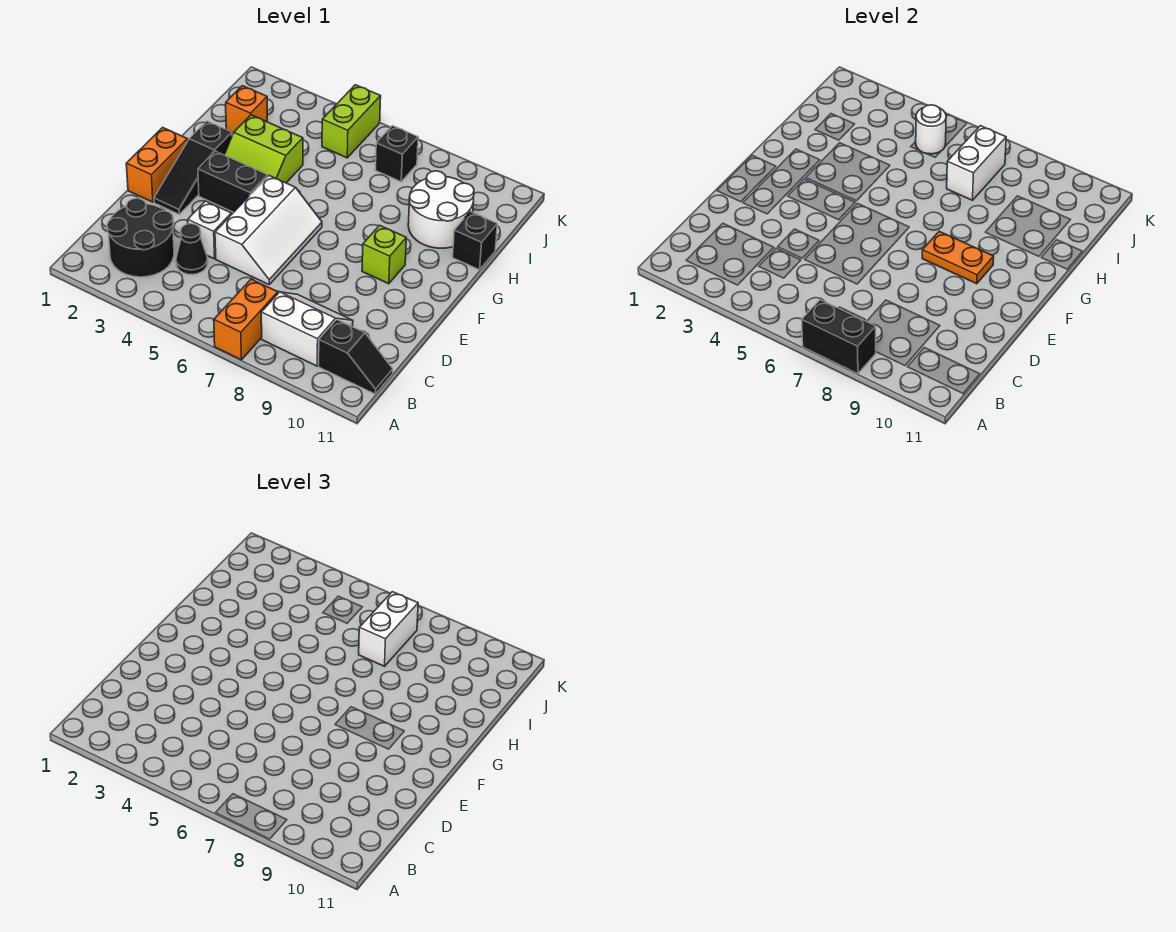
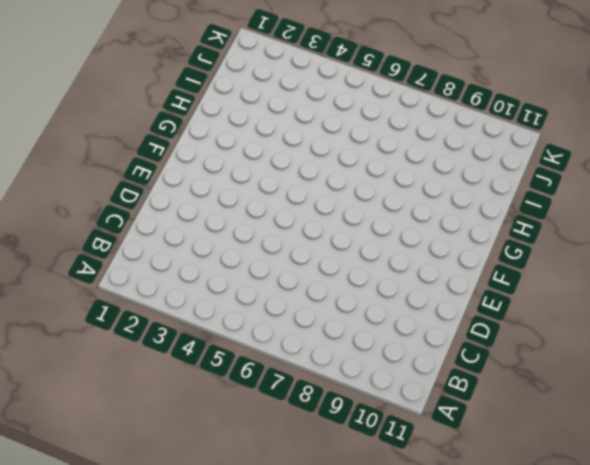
none -> orange 1x2 brick [214,279,278,360]
none -> black 2x2 round brick [107,198,174,277]
none -> white 2x2 slope [261,292,353,366]

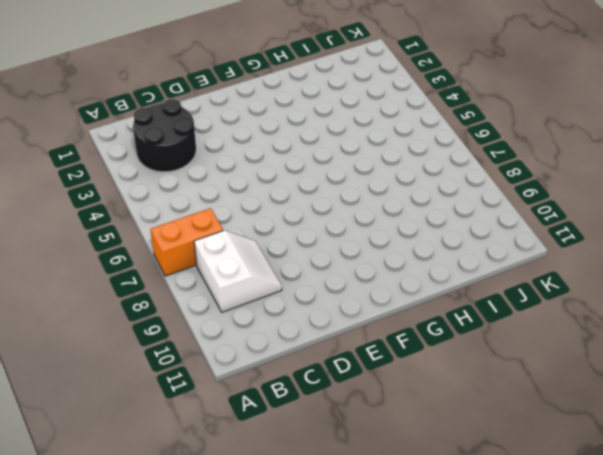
none -> black 1x2 slope [319,320,393,394]
none -> black 1x1 cone [176,224,208,275]
none -> white 1x1 brick [188,201,231,259]

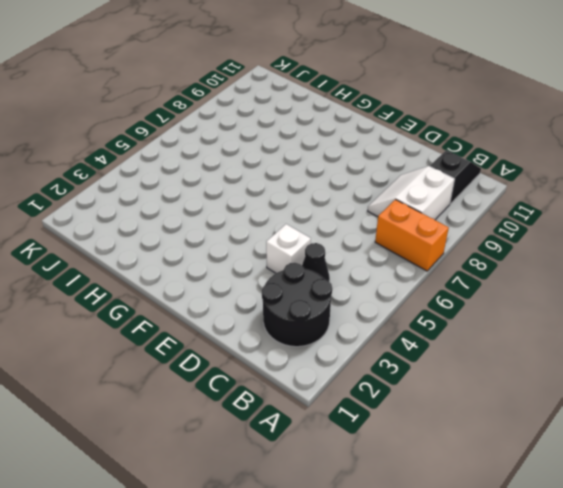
none -> white 2x3 slope [215,176,322,284]
none -> orange 1x2 brick [126,127,188,202]
none -> black 1x3 slope [154,121,232,214]

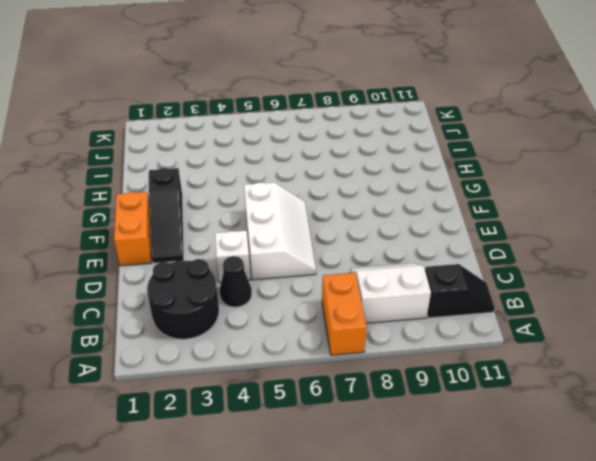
none -> black 1x2 brick [198,151,268,212]
none -> lime 1x1 brick [362,225,406,284]
none -> lime 2x2 slope [224,115,303,183]

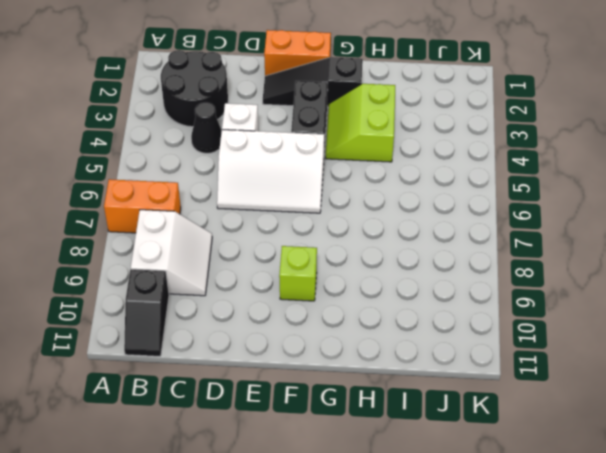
none -> white 2x2 round brick [408,171,474,248]
none -> black 1x1 brick [453,212,497,270]
none -> orange 1x1 brick [226,86,267,133]

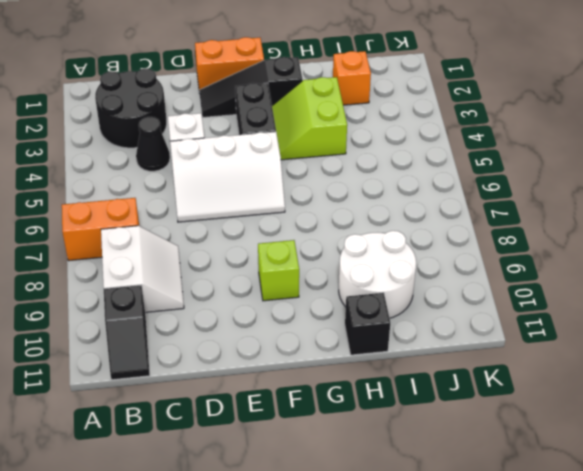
none -> lime 1x2 brick [322,85,381,158]
none -> black 1x1 brick [376,126,418,182]
none -> black 1x2 brick [802,300,876,374]

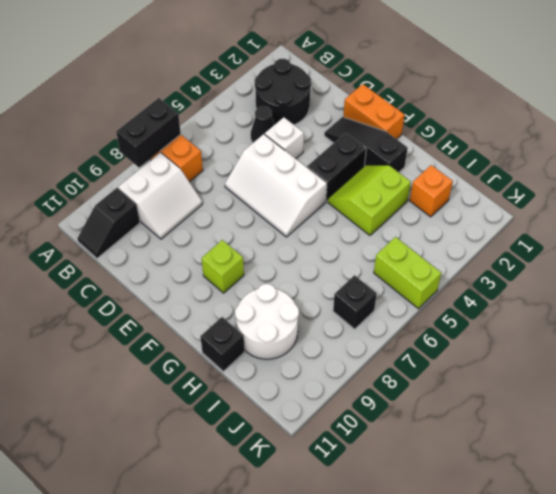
none -> orange 1x2 plate [922,231,994,284]
none -> white 1x2 brick [947,126,1006,200]
none -> white 1x1 round brick [916,105,946,154]

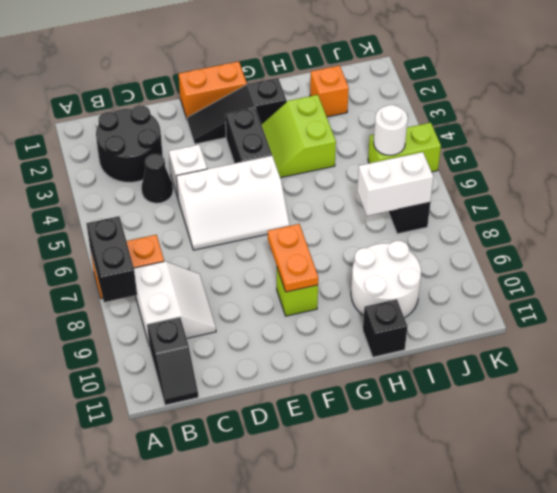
none -> white 1x2 brick [359,592,418,666]

